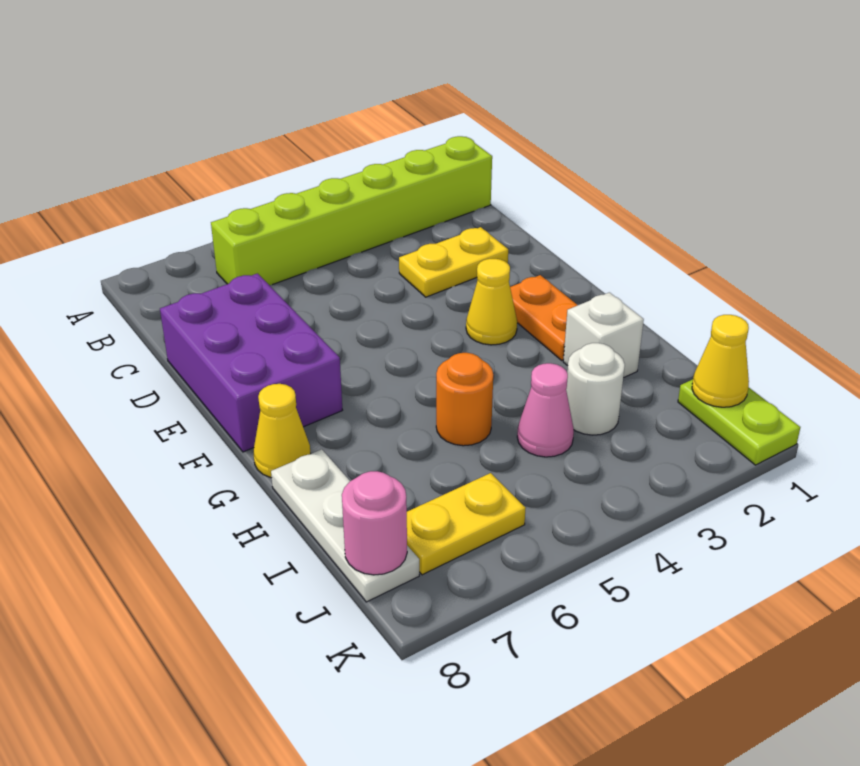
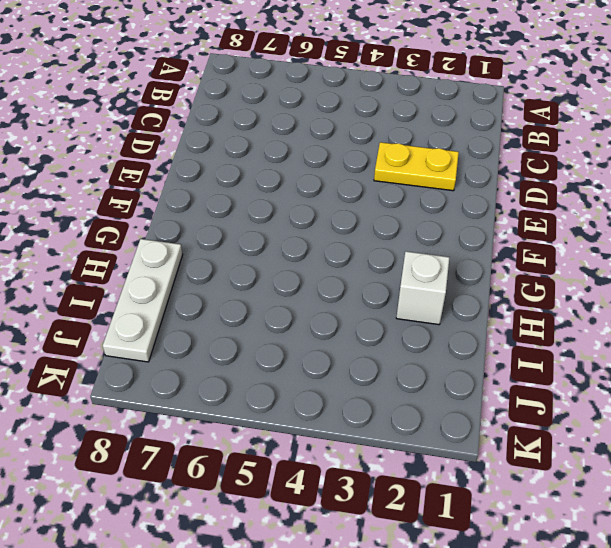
none -> lime 1x6 brick [211,136,492,285]
none -> purple 2x3 brick [160,274,342,452]
none -> orange 1x2 plate [510,275,577,360]

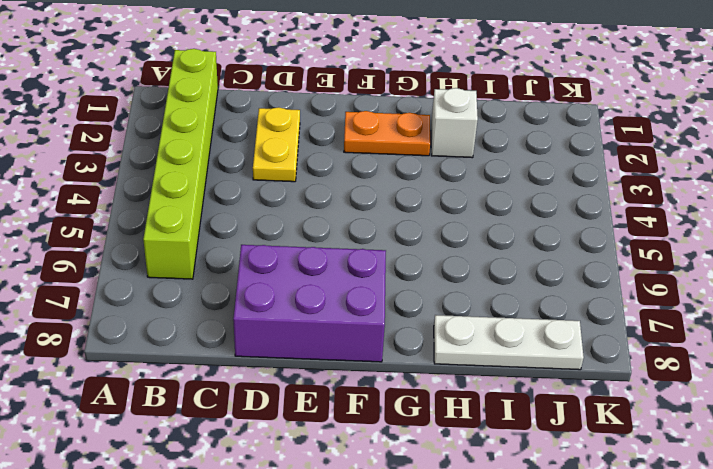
none -> yellow 1x1 cone [466,259,517,345]
none -> yellow 1x1 cone [254,384,311,478]
none -> orange 1x1 round brick [436,353,493,446]

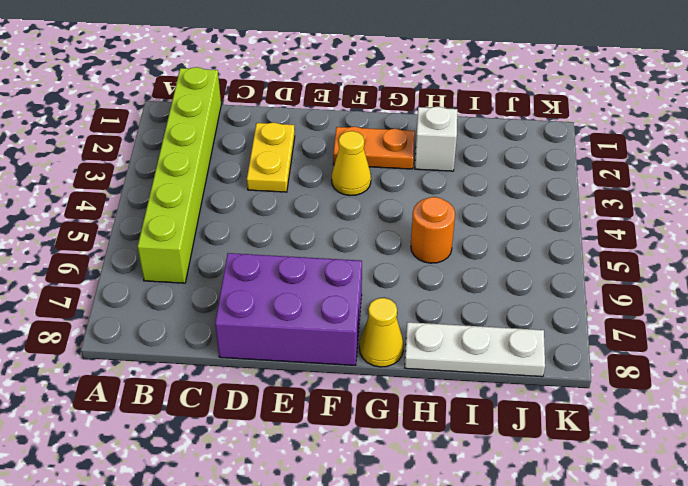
none -> white 1x1 round brick [566,343,625,435]
none -> pink 1x1 cone [517,363,574,457]
none -> lime 1x2 plate [678,379,800,465]

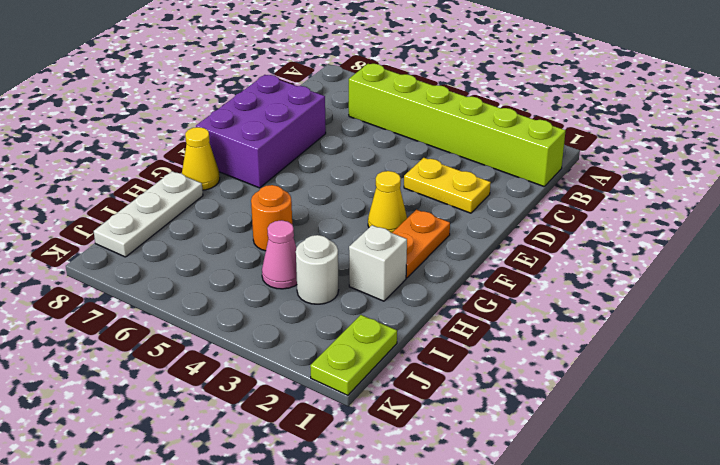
none -> yellow 1x2 plate [407,473,526,575]
none -> yellow 1x1 cone [692,315,749,407]
none -> pink 1x1 round brick [342,471,407,575]

